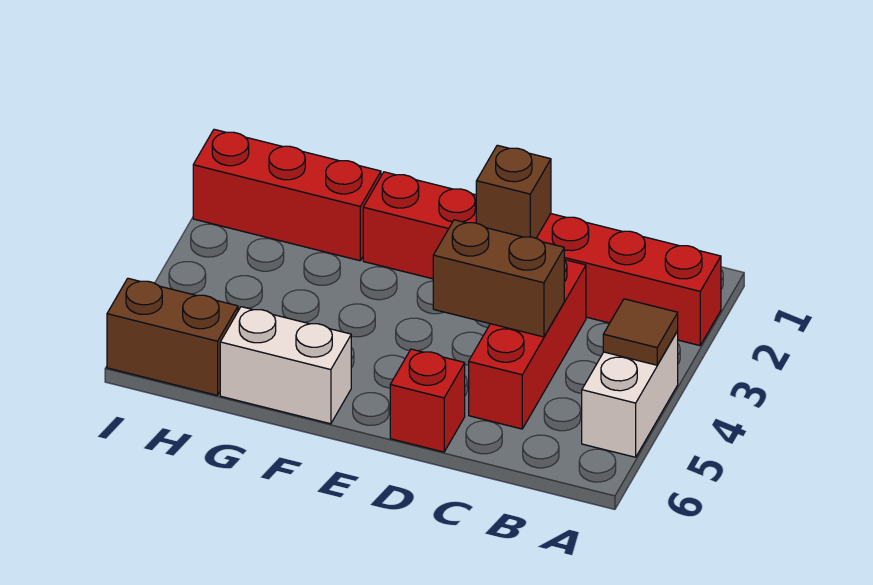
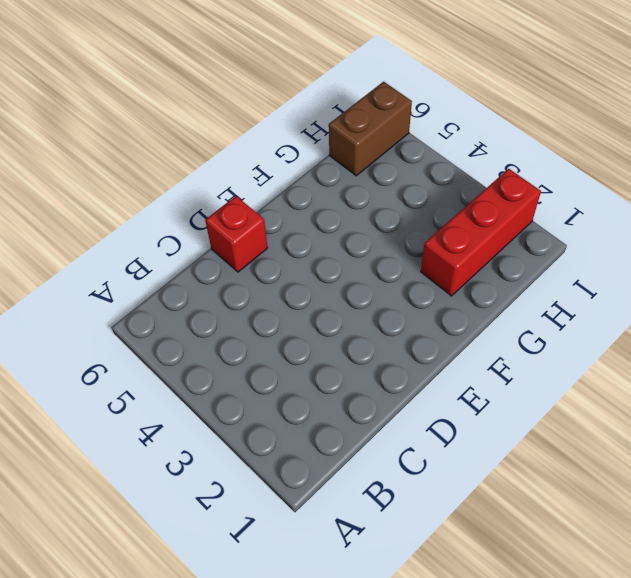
none -> red 1x6 brick [363,172,721,346]
none -> white 1x2 brick [582,331,678,457]

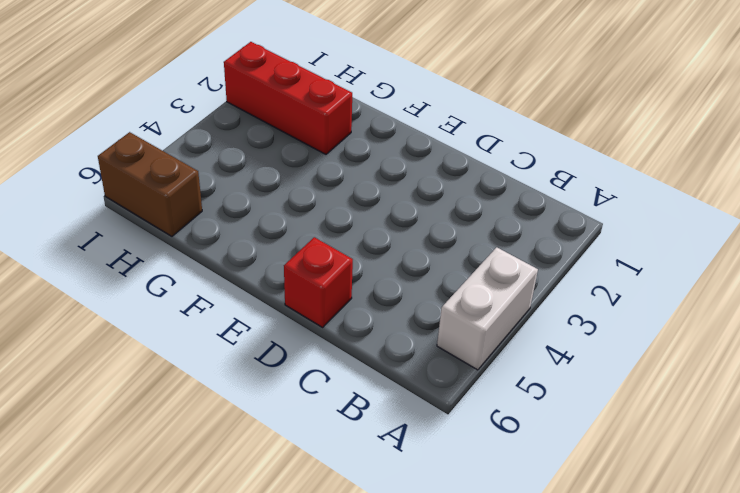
none -> red 1x6 brick [363,172,721,346]
none -> red 1x3 brick [469,260,586,429]

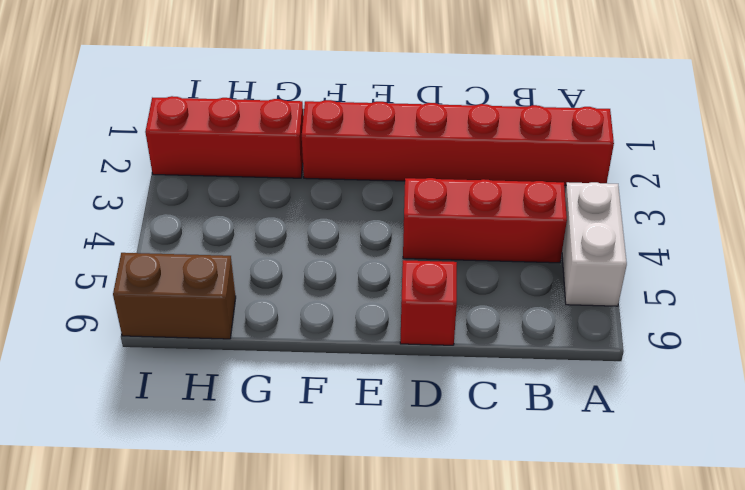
red 1x3 brick [403,178,567,263] -> red 1x3 brick turned to [469,260,586,429]
none -> white 1x2 brick [220,307,351,424]
none -> brown 1x1 tile [603,299,678,365]

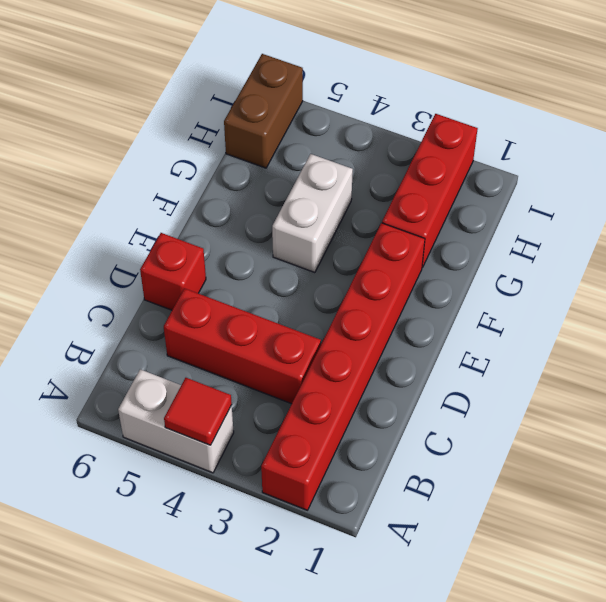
red 1x1 tile [164,378,232,445] -> brown 1x1 tile [603,299,678,365]
white 1x2 brick [272,154,353,273] -> white 1x2 brick moved to [220,307,351,424]
none -> brown 1x2 brick [433,220,564,337]
none -> brown 1x1 brick [476,145,551,238]

